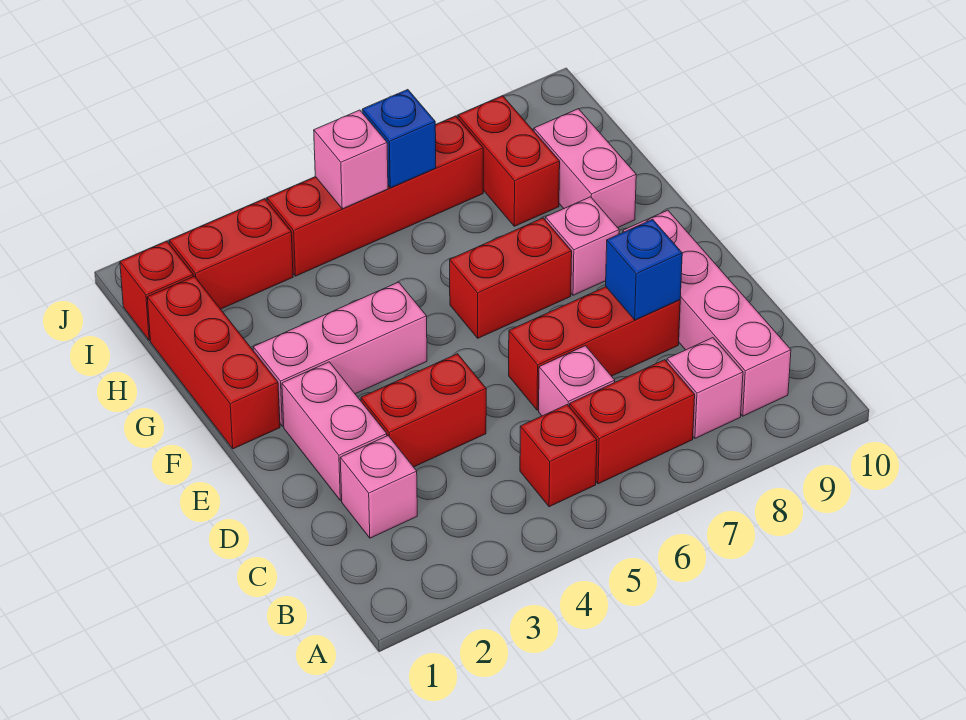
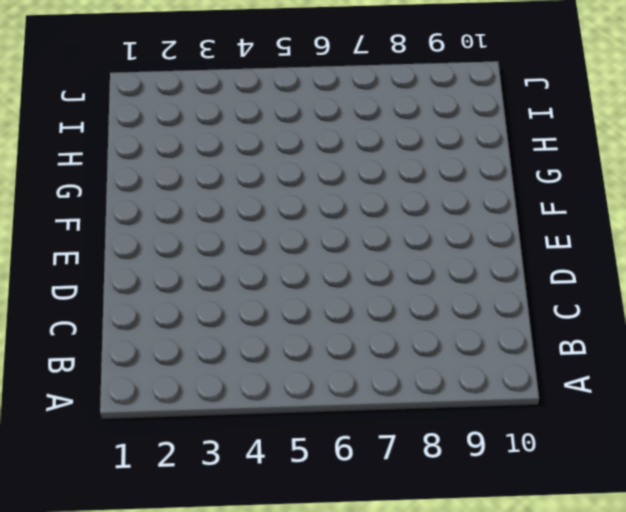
none -> red 1x1 brick [520,405,597,507]
none -> red 1x2 brick [570,360,695,484]
none -> pink 1x1 brick [667,338,743,438]

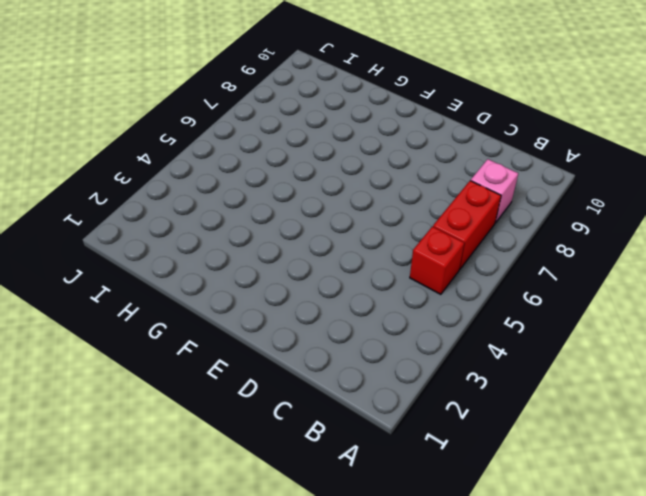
none -> pink 1x4 brick [623,210,791,416]
none -> pink 1x1 brick [340,436,417,538]
none -> pink 1x1 brick [539,346,615,416]

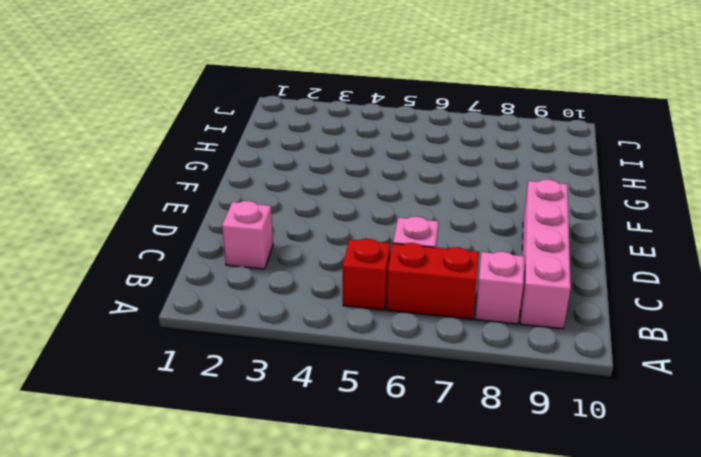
none -> pink 1x2 brick [282,362,387,500]
none -> red 1x2 brick [361,354,486,467]
none -> red 1x3 brick [509,287,680,410]

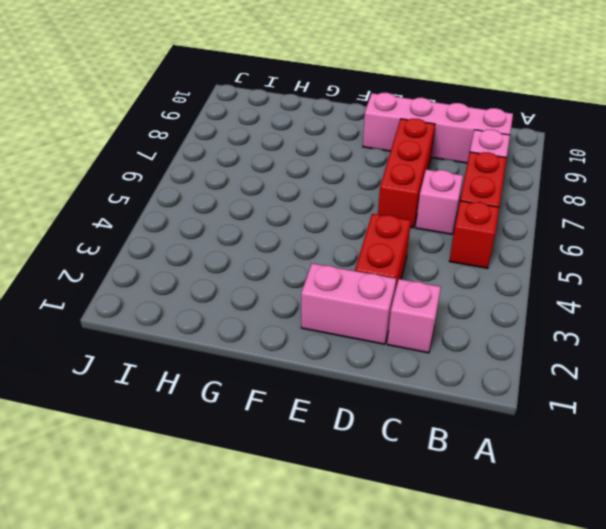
none -> red 1x3 brick [147,276,280,449]
none -> pink 1x3 brick [253,282,427,427]
none -> red 1x2 brick [450,218,572,338]

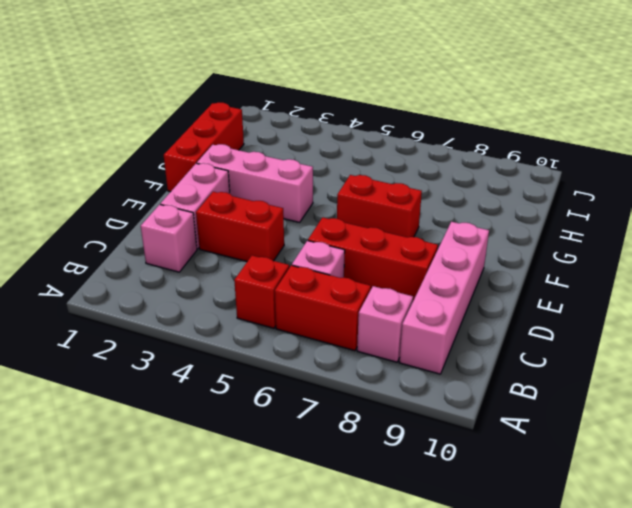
none -> pink 1x1 brick [545,197,619,295]
none -> pink 1x2 brick [534,109,636,228]
none -> red 1x2 brick [458,96,560,226]

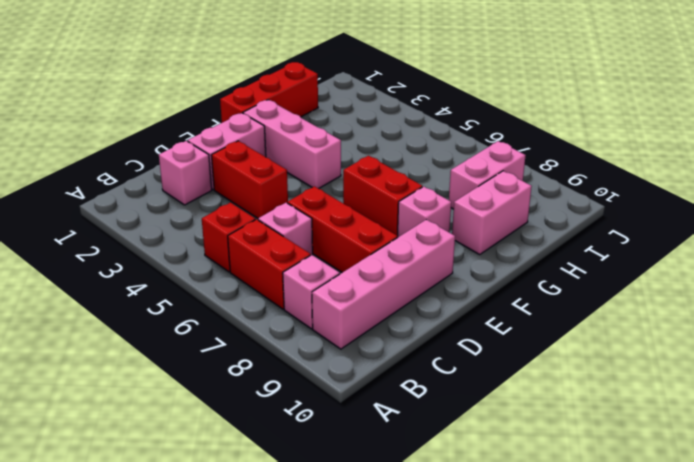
pink 1x2 brick [449,141,526,209] -> red 1x2 brick [458,96,560,226]
none -> red 1x1 brick [120,241,193,340]
none -> red 1x2 brick [169,199,293,309]
none -> red 1x4 brick [267,116,483,276]

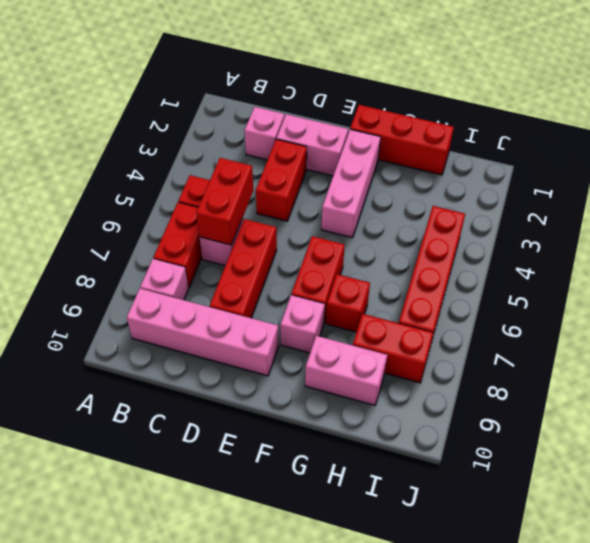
red 1x2 brick [196,158,253,245] -> red 1x2 brick moved to [169,199,293,309]
red 1x1 brick [326,274,370,332] -> red 1x1 brick moved to [120,241,193,340]
none -> blue 1x1 brick [606,219,682,320]
none -> pink 1x1 brick [314,110,388,209]
none -> blue 1x1 brick [362,90,436,188]

